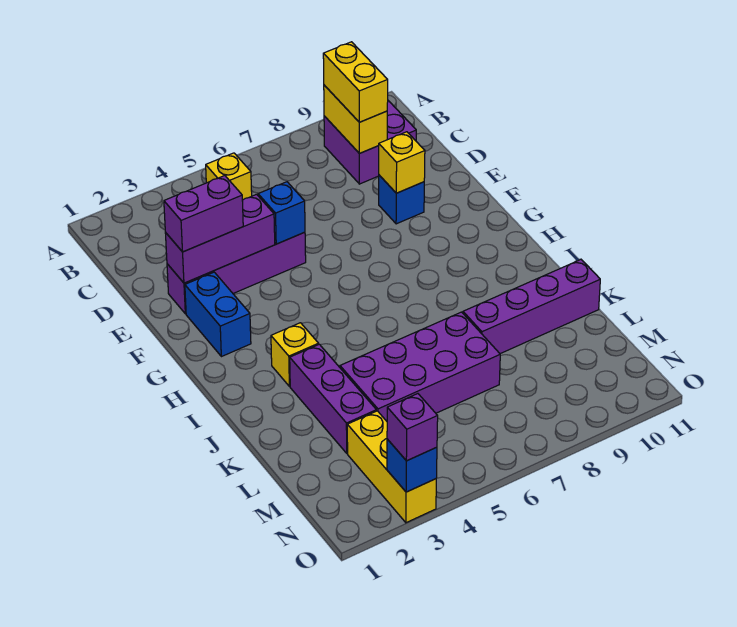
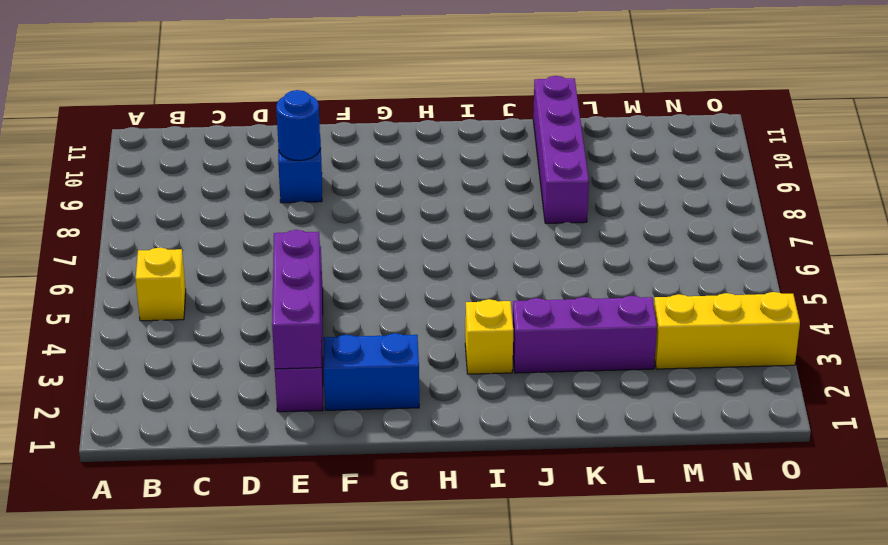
blue 1x1 round brick [276,90,320,161] -> yellow 1x1 brick [379,132,425,193]
none -> purple 2x2 brick [324,101,416,184]
none -> purple 2x4 brick [340,312,500,421]
none -> yellow 1x2 brick [324,85,387,153]

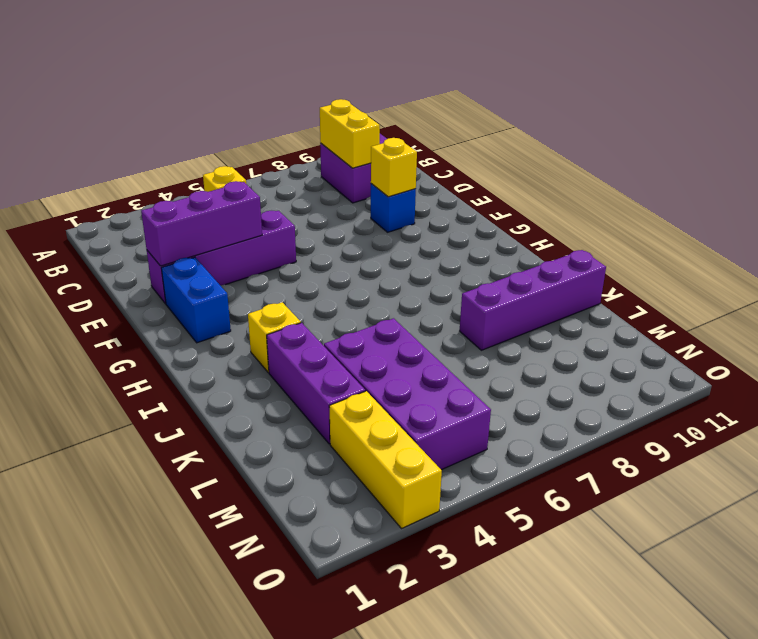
purple 2x4 brick [324,318,491,470] -> purple 2x4 brick turned to [340,312,500,421]
none -> blue 1x1 brick [258,182,305,244]
none -> blue 1x1 brick [387,439,437,492]
none -> yellow 1x2 brick [323,42,388,122]

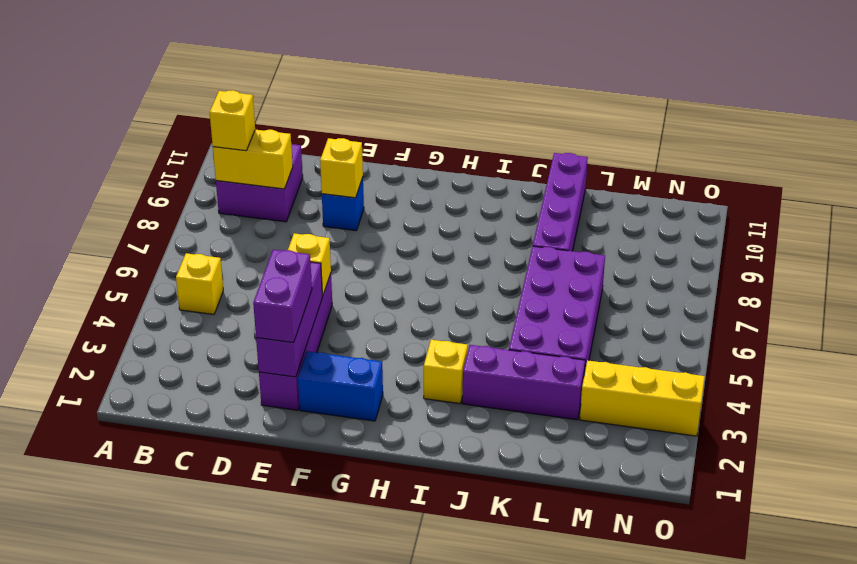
yellow 1x1 brick [210,90,255,151] -> yellow 1x2 brick [323,42,388,122]
yellow 1x1 brick [288,233,331,296] -> blue 1x1 brick [258,182,305,244]
none -> blue 1x1 brick [387,439,437,492]
none -> purple 1x1 brick [387,394,438,461]

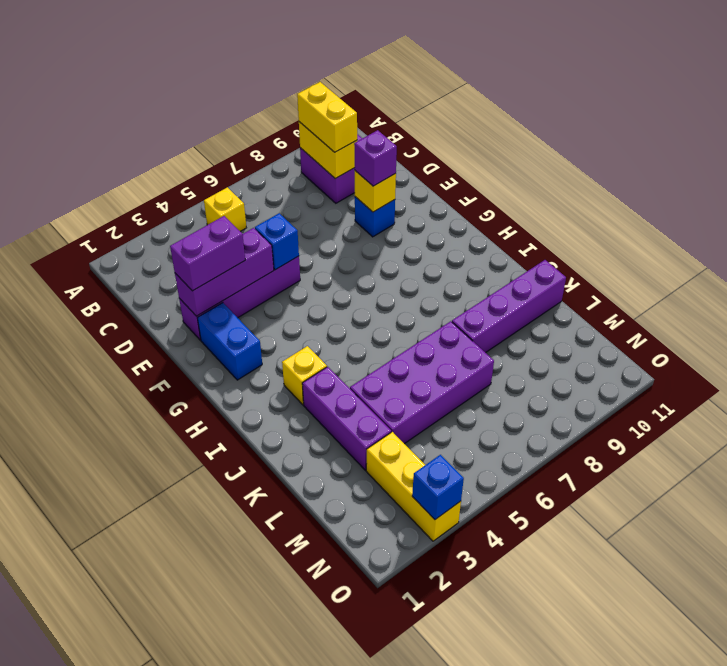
purple 1x1 brick [354,130,397,186] -> purple 1x1 brick moved to [387,394,438,461]

